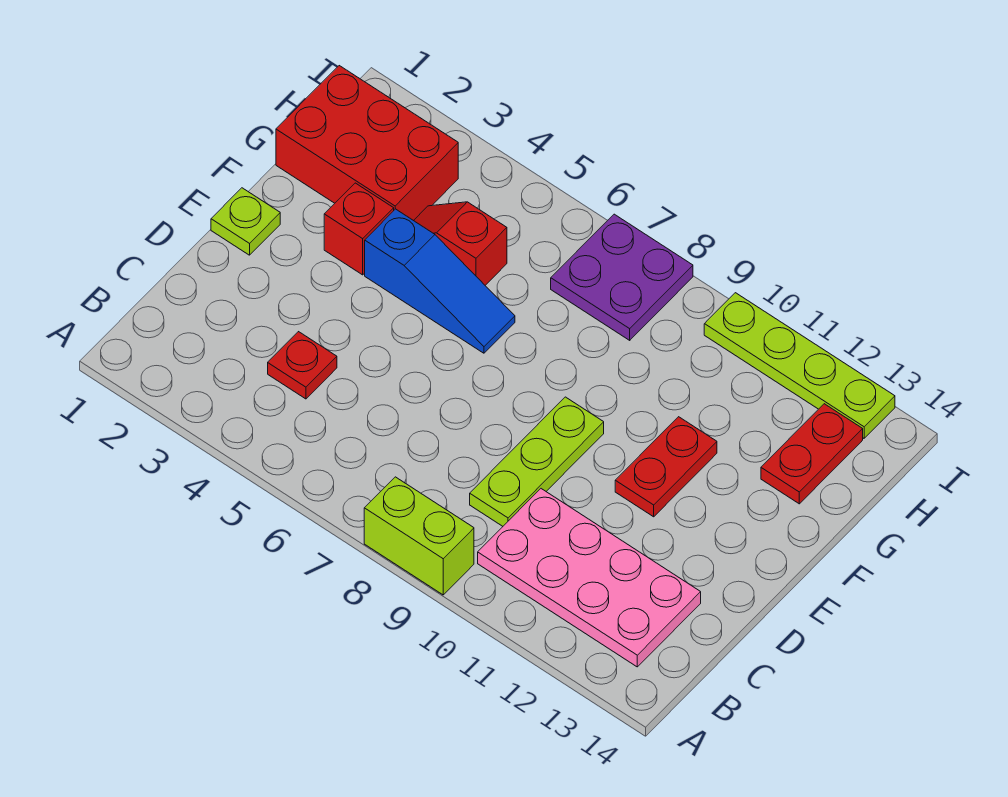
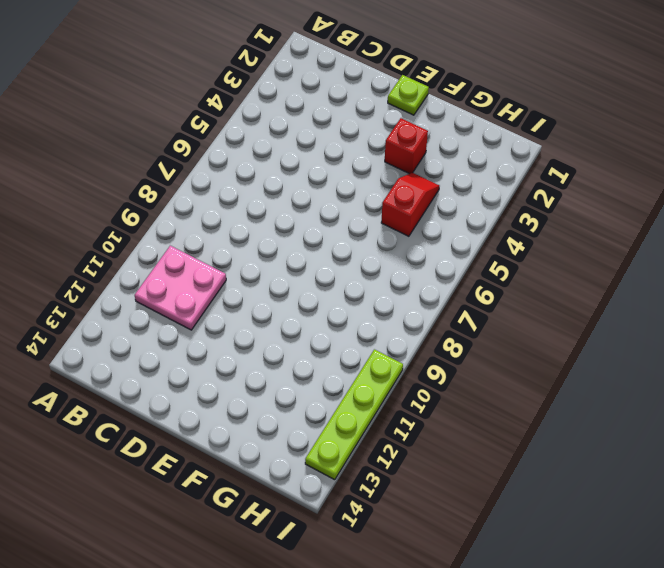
pink 2x2 plate [135,246,226,330] -> pink 2x4 plate [478,489,701,667]
none -> lime 1x2 brick [364,477,474,595]
none -> red 1x1 plate [268,332,337,399]
none -> lime 1x3 plate [470,397,604,526]

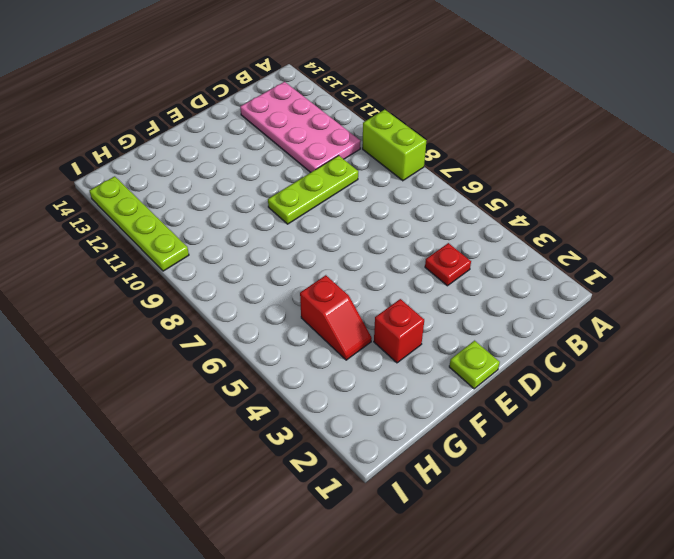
none -> red 1x2 plate [615,417,717,517]
none -> blue 1x3 slope [365,209,515,353]
none -> red 2x3 brick [276,66,458,221]

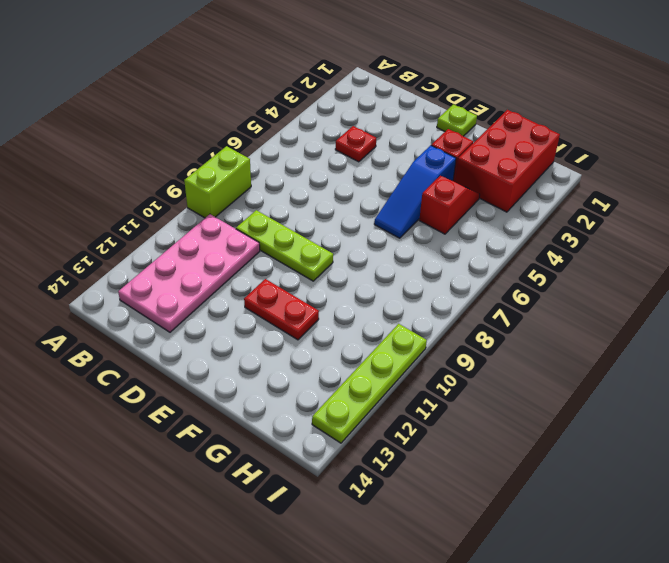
none -> red 1x2 plate [761,404,863,504]
none -> purple 2x2 plate [551,214,693,340]

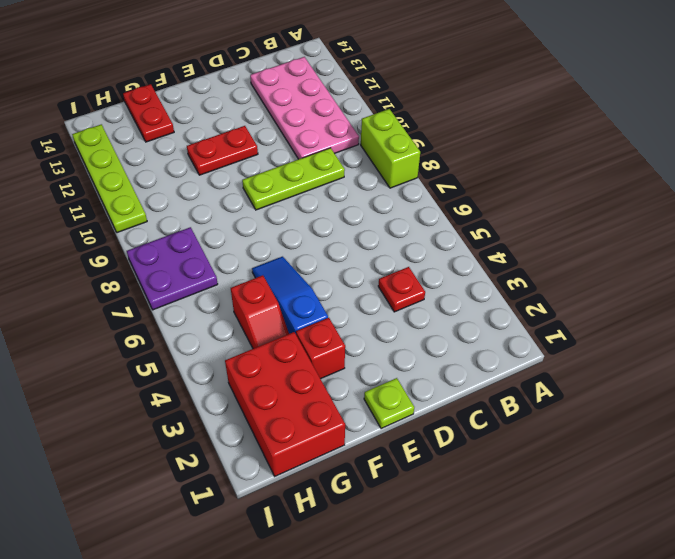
red 1x2 plate [123,84,174,142] -> red 1x2 plate turned to [761,404,863,504]

